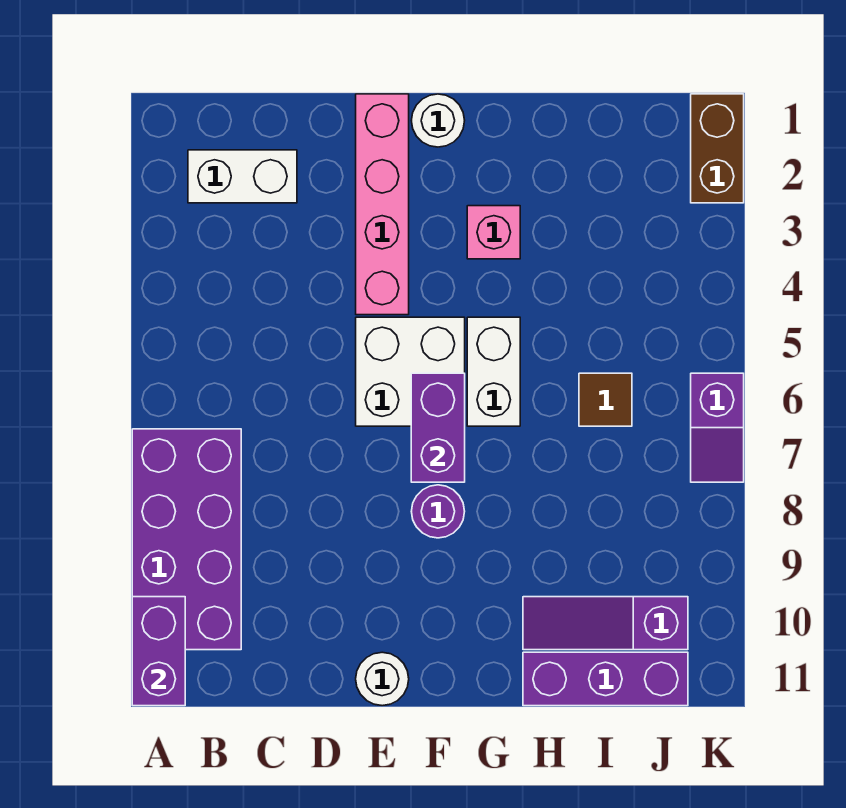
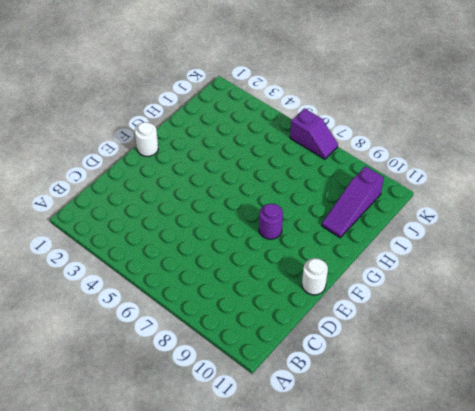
none -> purple 2x4 brick [132,429,241,650]
none -> white 1x2 brick [188,150,297,203]
none -> pink 1x4 brick [356,94,409,315]

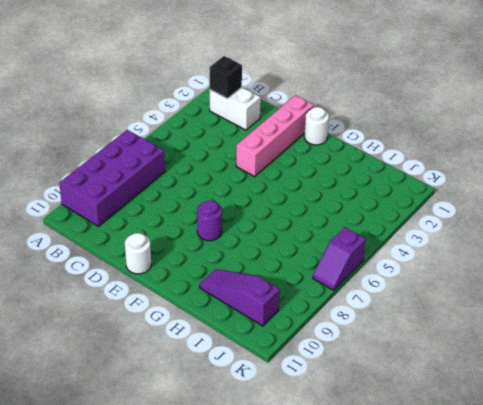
black 1x1 brick [210,56,242,99] -> none
none -> white 2x2 brick [356,317,465,426]
none -> pink 1x1 brick [467,206,520,259]
none -> white 1x2 brick [467,317,520,426]

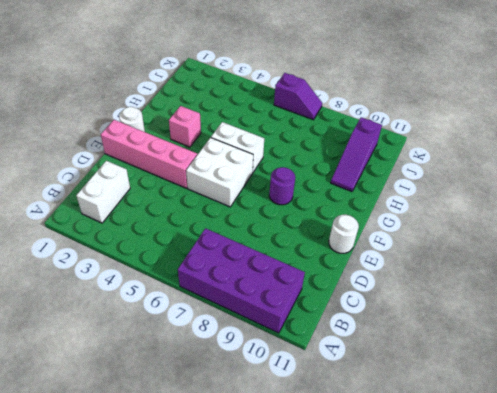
none -> purple 1x3 brick [523,652,688,706]
none -> brown 1x1 tile [579,373,632,426]
none -> brown 1x2 brick [691,94,744,203]

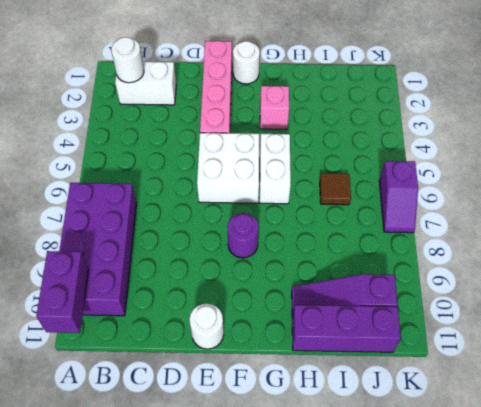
white 1x1 round brick [111,37,144,83] -> none
none -> brown 1x2 brick [691,94,744,203]
none -> purple 1x2 brick [411,373,465,482]

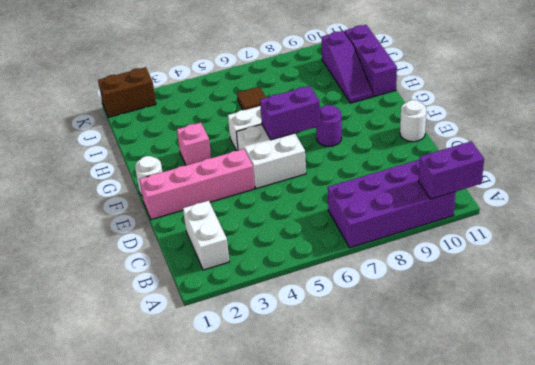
none -> purple 1x2 slope [691,373,744,482]

